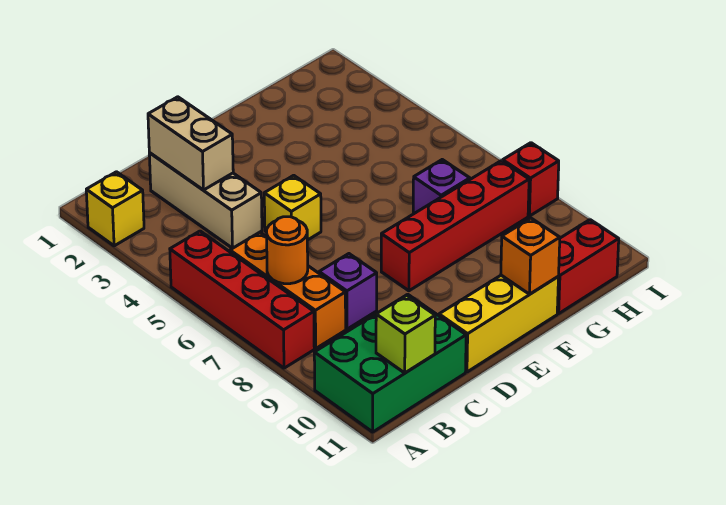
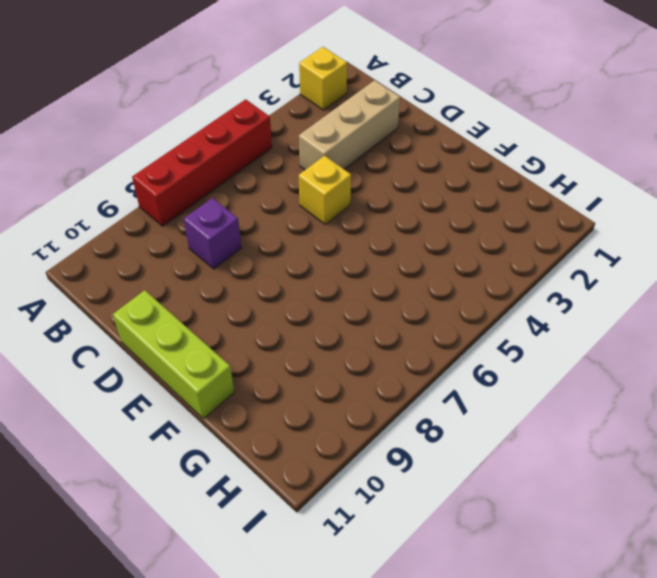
lime 1x3 brick [113,290,234,418] -> yellow 1x3 brick [439,275,558,372]
none -> green 2x3 brick [314,294,466,432]
none -> orange 1x3 brick [230,232,346,348]
none -> red 1x4 brick [381,161,529,291]

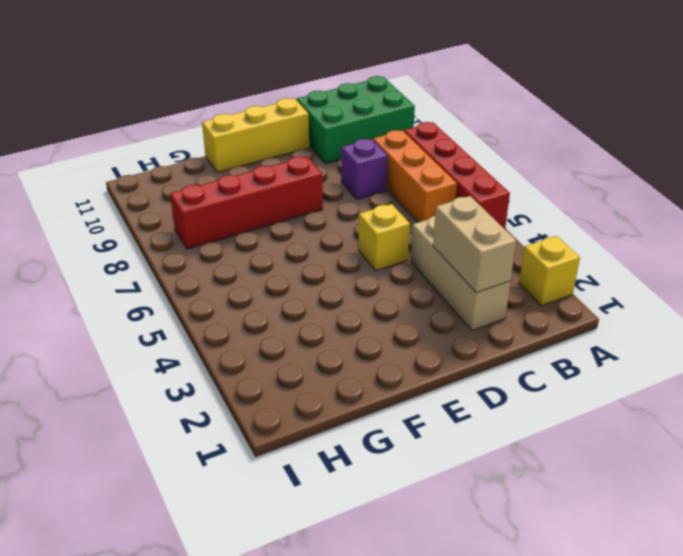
none -> purple 1x1 brick [413,160,470,214]
none -> red 1x2 brick [557,220,619,313]
none -> red 1x1 brick [503,143,559,216]

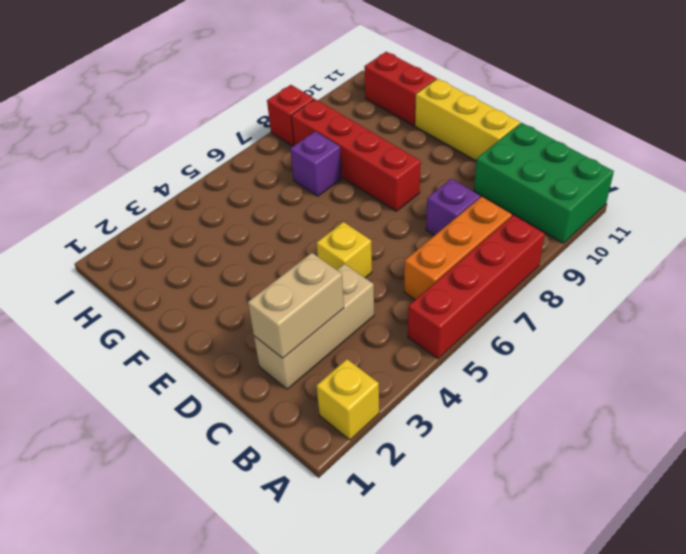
none -> orange 1x1 round brick [267,217,308,284]
none -> lime 1x1 brick [376,295,435,373]
none -> orange 1x1 brick [501,218,560,294]

